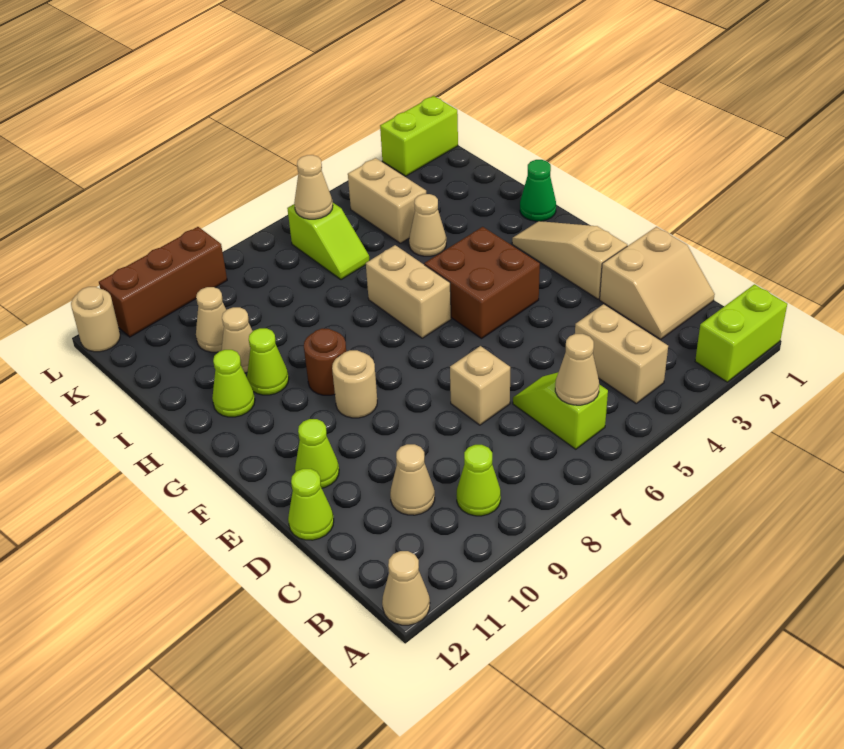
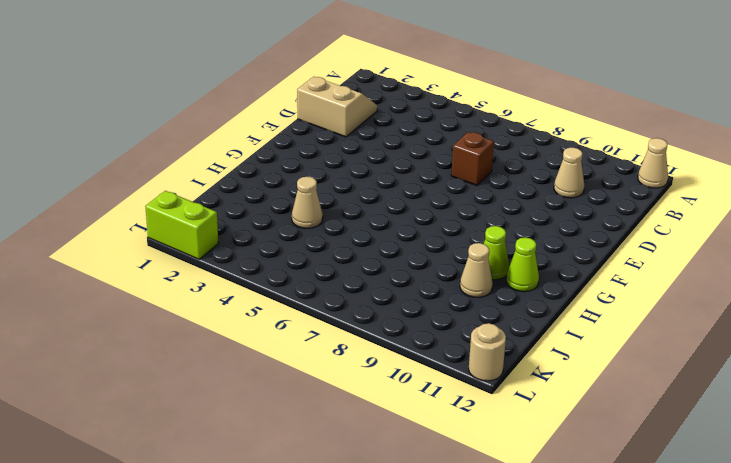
brown 1x1 brick [451,132,494,186] -> tan 1x1 brick [450,346,510,425]
none -> lime 1x2 brick [695,284,787,382]
none -> tan 1x2 brick [575,304,668,403]
none -> lime 1x2 slope [513,373,608,449]

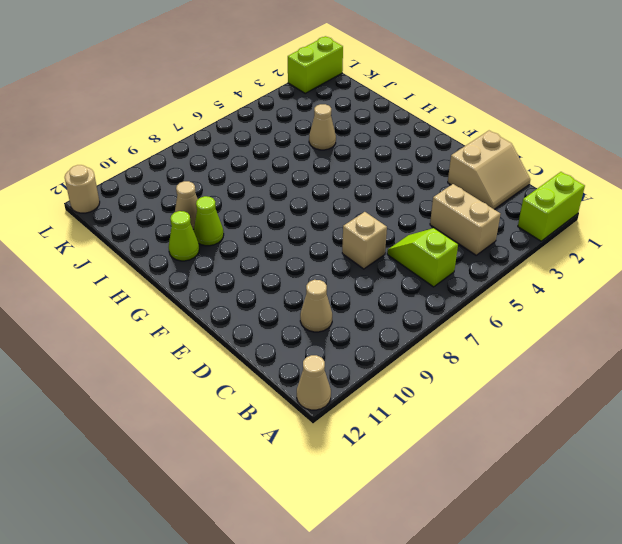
none -> lime 1x1 cone [456,445,501,516]
none -> lime 1x1 cone [288,469,334,540]
none -> tan 1x3 slope [512,221,627,299]

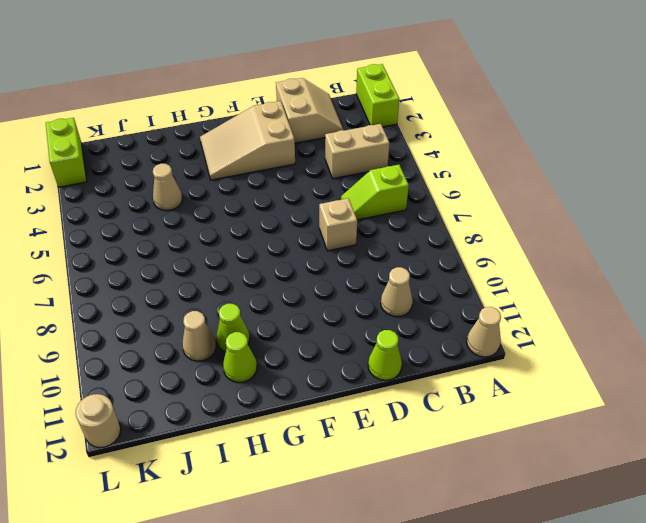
tan 2x3 slope [200,101,295,180] -> tan 1x3 slope [512,221,627,299]
none -> lime 1x1 cone [456,445,501,516]
none -> lime 1x1 cone [295,419,339,488]
none -> brown 2x2 brick [424,227,540,339]

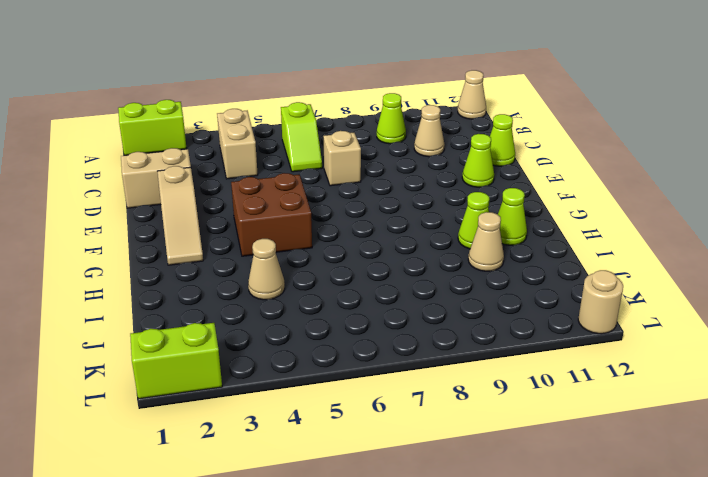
none -> tan 1x1 round brick [332,350,377,418]
none -> tan 1x2 brick [366,245,451,338]
none -> brown 1x1 round brick [304,328,346,395]

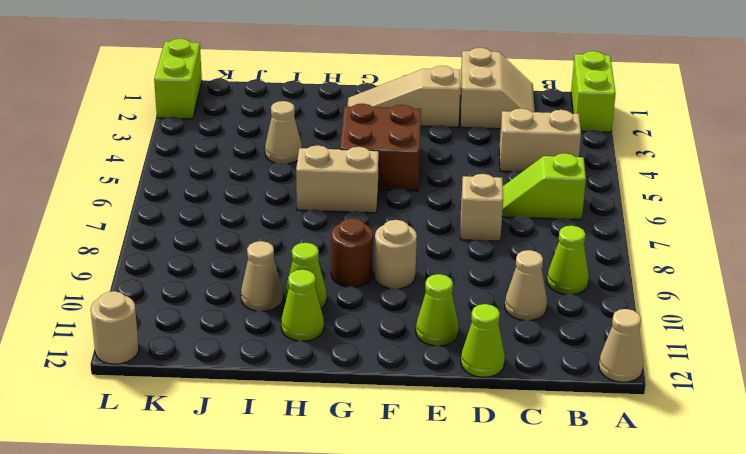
none -> green 1x1 cone [520,160,556,221]
none -> tan 1x2 brick [348,158,426,243]
none -> lime 1x2 slope [287,203,369,280]

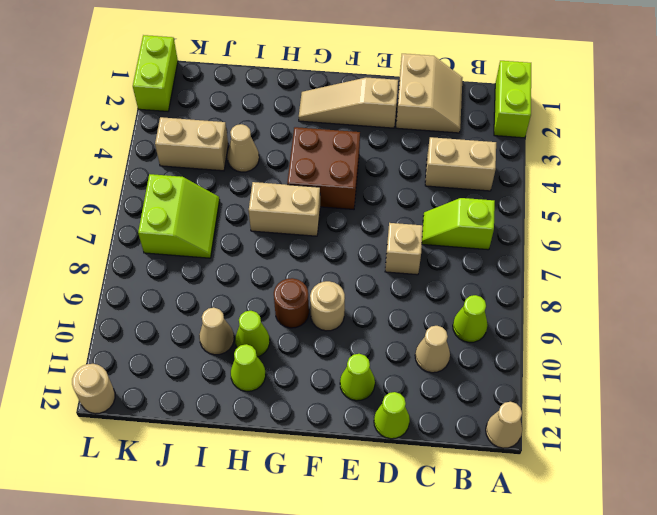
lime 2x2 slope [138,174,220,258] -> lime 1x2 slope [287,203,369,280]
none -> green 1x1 cone [520,160,556,221]
none -> tan 1x1 cone [196,287,226,352]
none -> brown 1x3 brick [99,227,227,337]

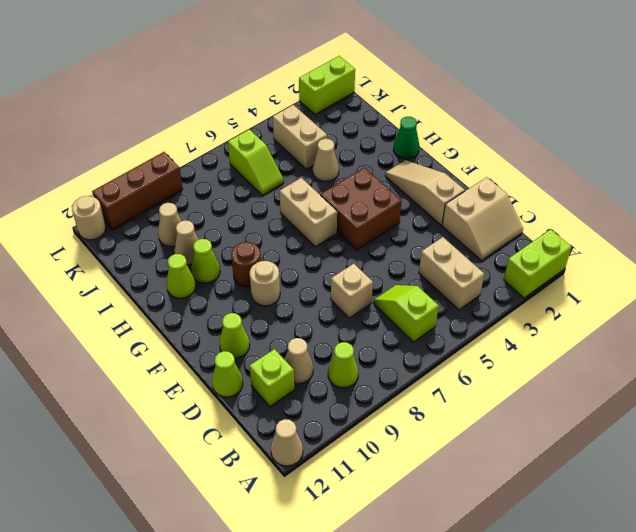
lime 1x1 brick [249,349,294,407] -> none
none -> tan 1x1 cone [555,334,599,405]
none -> tan 1x1 cone [294,155,333,219]

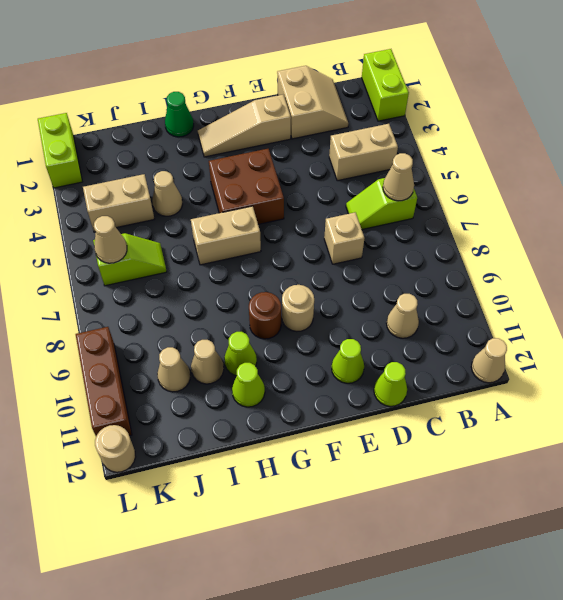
none -> lime 1x1 cone [456,445,501,516]

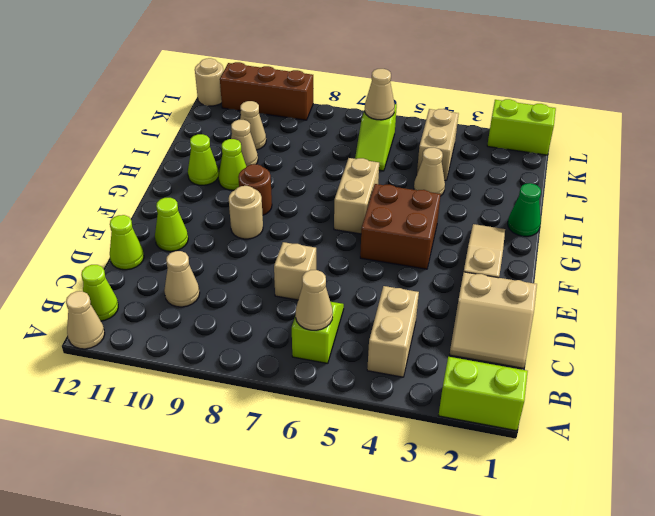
lime 1x1 cone [81,265,118,321] -> lime 1x1 cone moved to [456,445,501,516]

